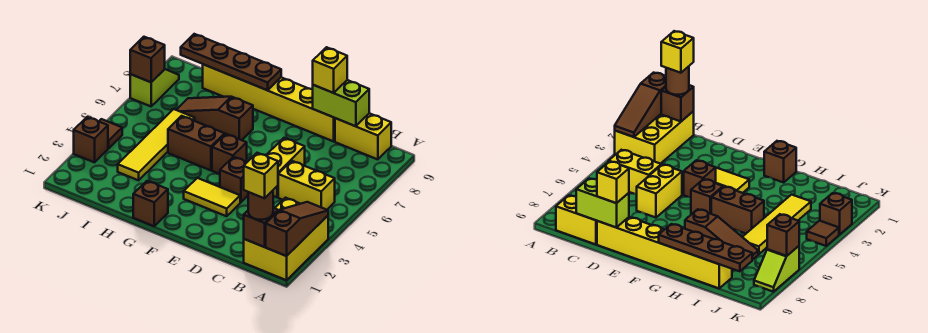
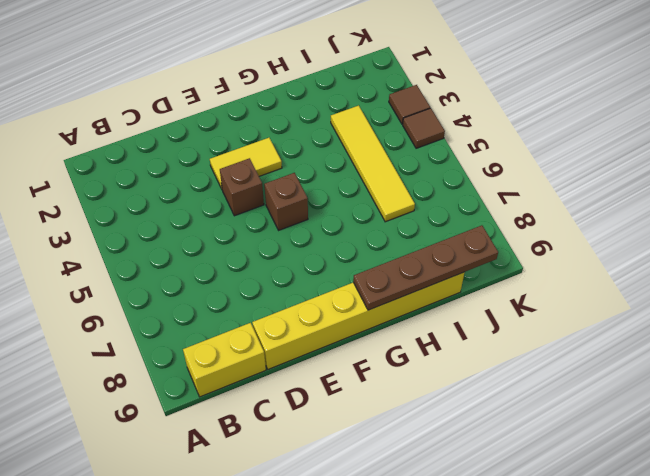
brown 1x1 tile [389,85,430,124] -> brown 1x1 brick [74,117,108,162]
none -> yellow 2x3 brick [244,198,328,280]
none -> yellow 1x2 brick [278,161,335,210]
none -> yellow 1x2 brick [266,138,305,197]

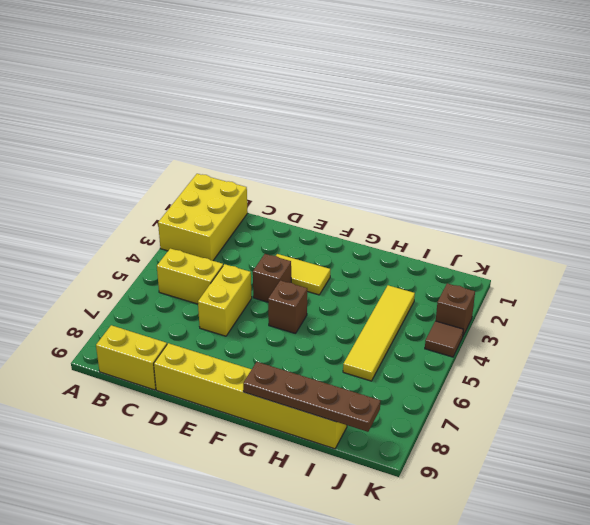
none -> brown 1x1 brick [133,181,168,226]
none -> brown 1x2 brick [168,116,225,170]
none -> brown 1x3 slope [177,97,253,140]

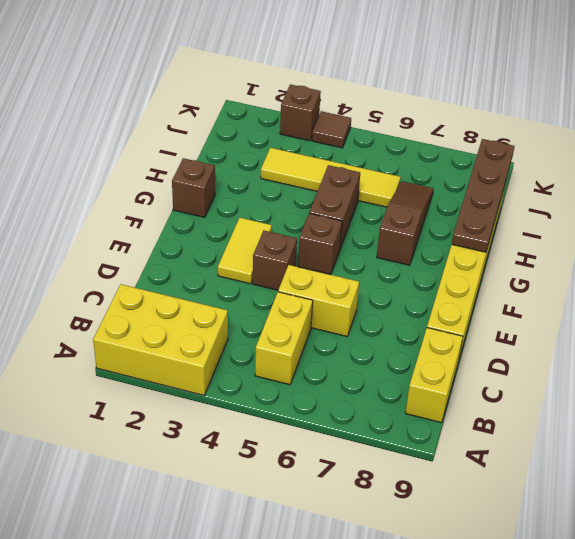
none -> lime 1x2 slope [130,69,179,106]
none -> brown 1x3 slope [266,202,328,256]
none -> brown 1x1 brick [244,208,278,247]

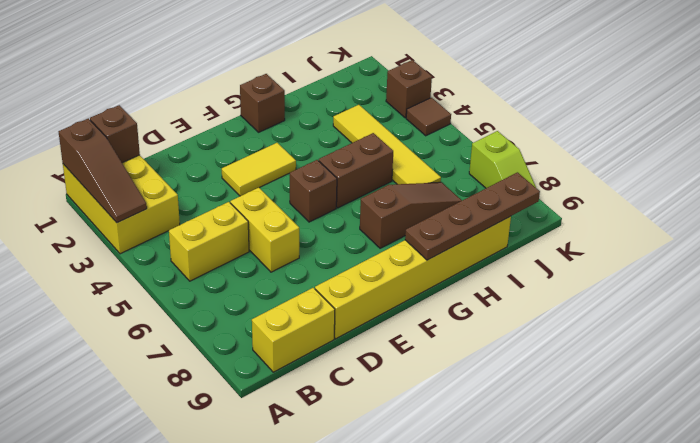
none -> brown 1x1 brick [220,157,248,202]
none -> lime 1x2 brick [313,80,369,126]
none -> brown 1x1 brick [130,37,165,82]

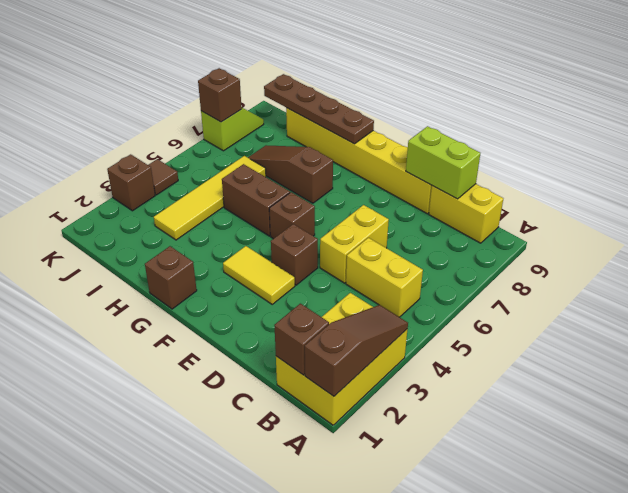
none -> brown 1x1 round brick [248,191,273,220]
none -> yellow 1x1 brick [313,47,347,93]
none -> yellow 1x1 brick [244,153,278,198]

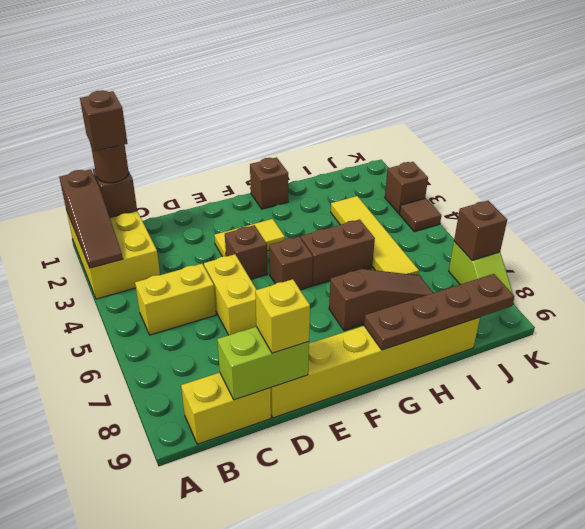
brown 1x1 brick [80,90,128,151] -> yellow 1x1 brick [244,153,278,198]

